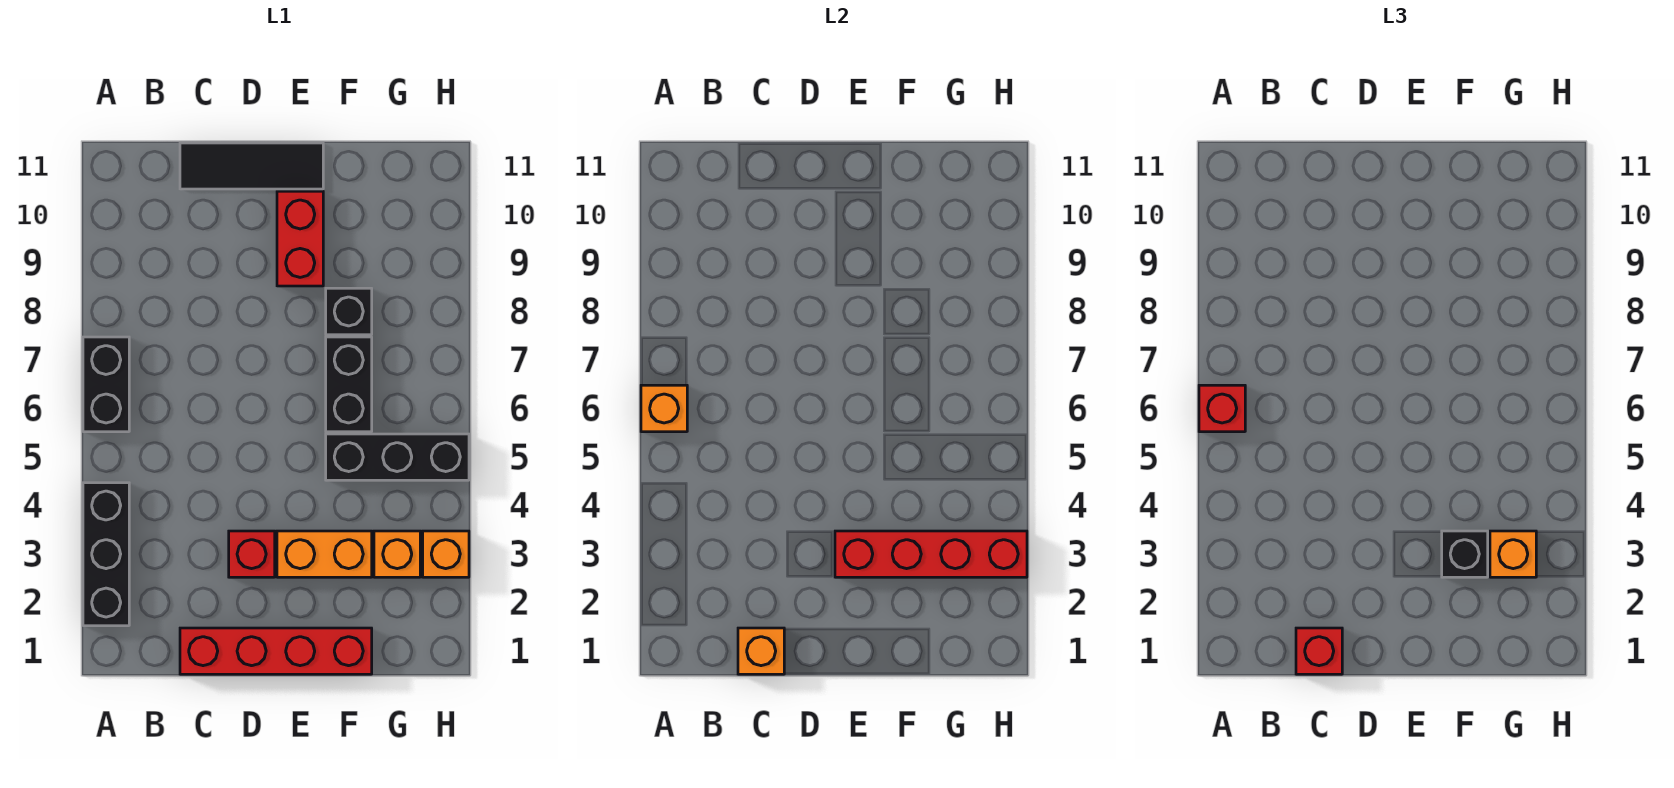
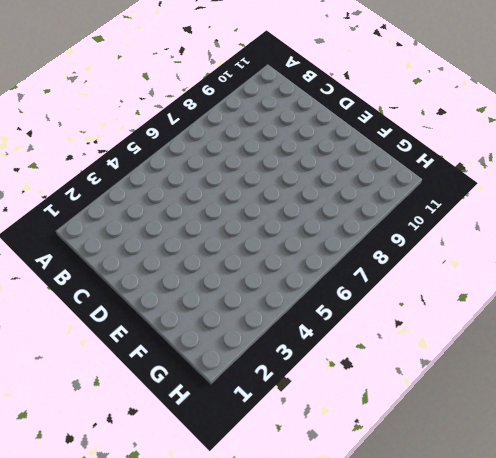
none -> black 1x3 brick [83,483,129,626]
none -> black 1x2 brick [83,337,129,432]
none -> red 1x4 brick [180,628,372,674]

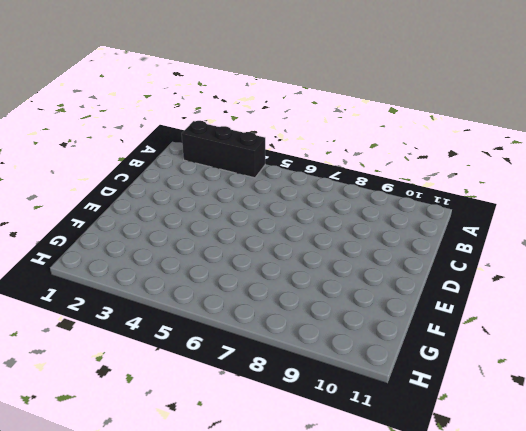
none -> black 1x2 brick [83,337,129,432]
none -> red 1x4 brick [180,628,372,674]
none -> black 1x3 tile [180,143,323,189]

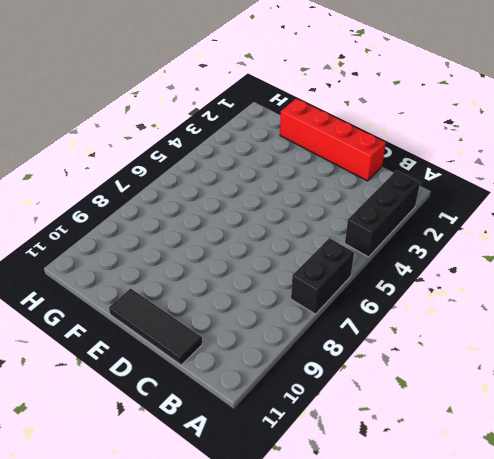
none -> red 1x1 brick [229,531,275,577]
none -> orange 1x2 brick [277,531,372,577]
none -> red 1x2 brick [277,191,323,286]

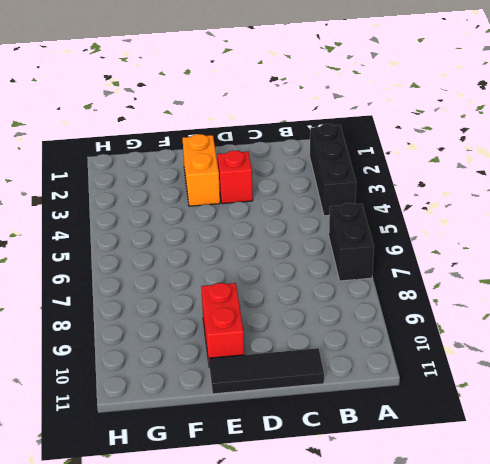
orange 1x2 brick [183,134,220,206] -> orange 1x2 brick turned to [277,531,372,577]
none -> red 1x4 brick [180,628,372,674]
none -> black 1x3 brick [326,434,469,480]
none -> black 1x2 brick [326,337,372,432]

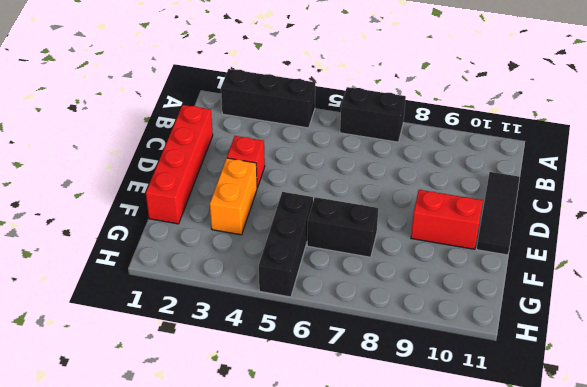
none -> black 1x1 brick [326,288,372,335]
none -> orange 1x1 brick [374,531,420,577]
none -> orange 1x1 brick [423,531,469,577]

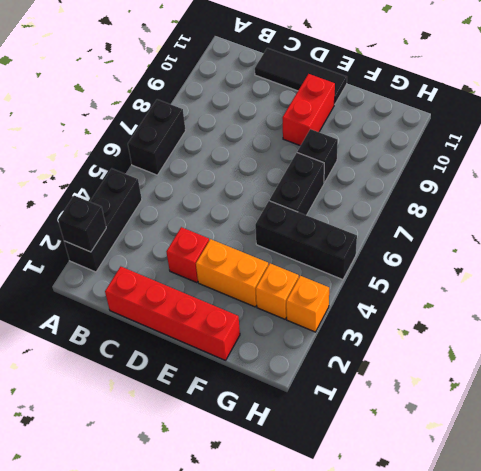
black 1x1 brick [58,196,106,252] -> black 1x1 brick moved to [1442,531,1488,577]
none -> orange 1x1 brick [641,385,687,432]
none -> orange 1x1 brick [738,628,784,674]
none -> red 1x4 brick [835,531,1027,577]

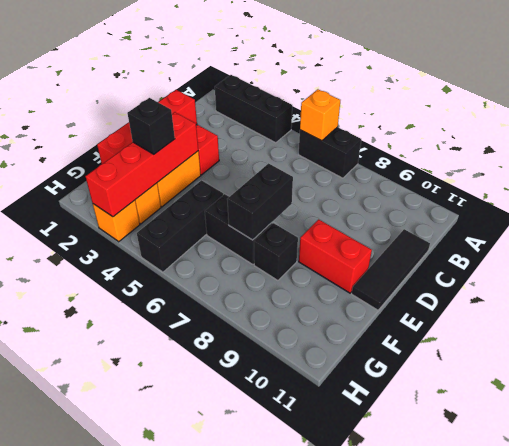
black 1x2 brick [227,163,293,240] -> none
none -> orange 1x1 brick [738,628,784,674]
none -> red 1x1 brick [1199,385,1245,432]
none -> red 1x1 brick [1296,628,1342,674]

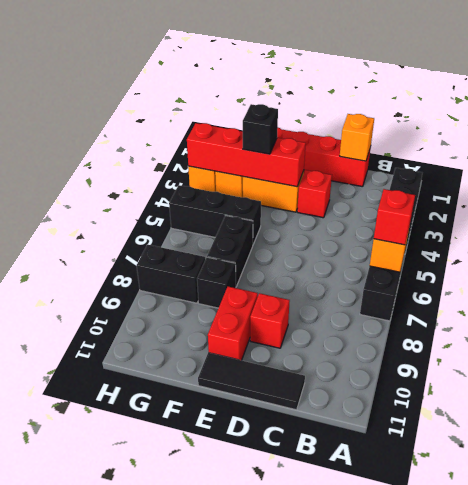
red 1x1 brick [250,293,290,348] -> red 1x1 brick moved to [1296,628,1342,674]
black 1x2 brick [137,245,205,303] -> none
none -> orange 1x1 brick [1490,531,1536,577]

